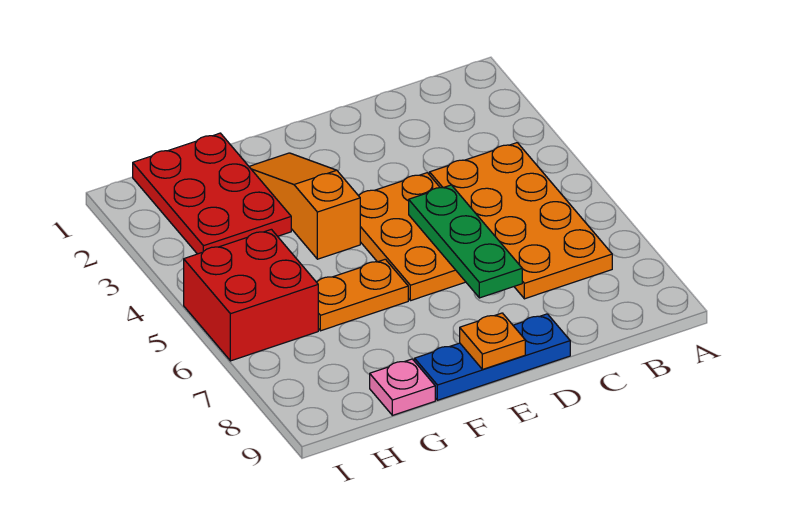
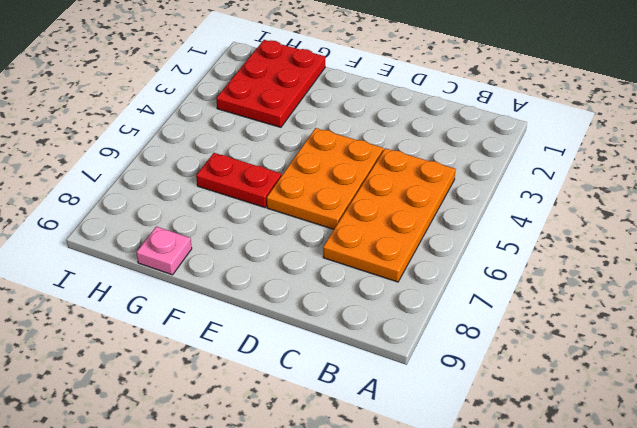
red 1x2 plate [196,153,281,207] -> orange 1x2 plate [317,259,408,331]
none -> blue 1x3 plate [415,314,570,400]
none -> orange 1x3 slope [249,153,360,259]

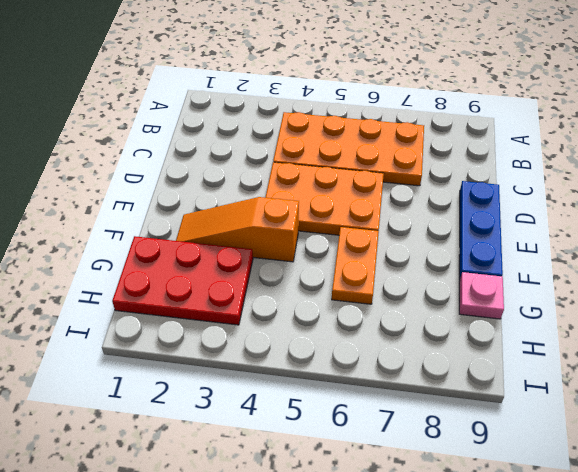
none -> red 2x2 brick [184,229,318,361]
none -> green 1x3 plate [409,185,522,298]

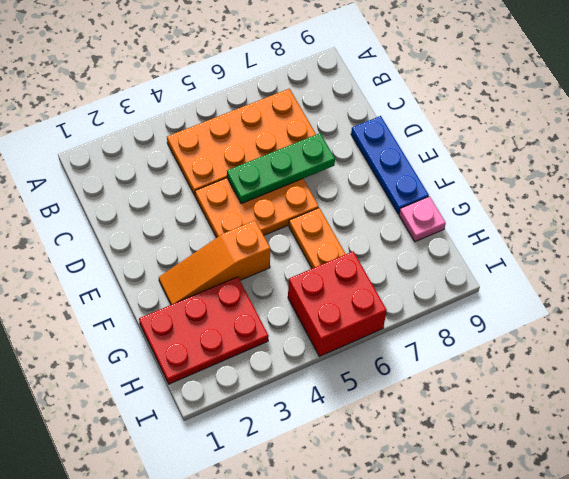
none -> orange 1x1 plate [460,313,525,369]

